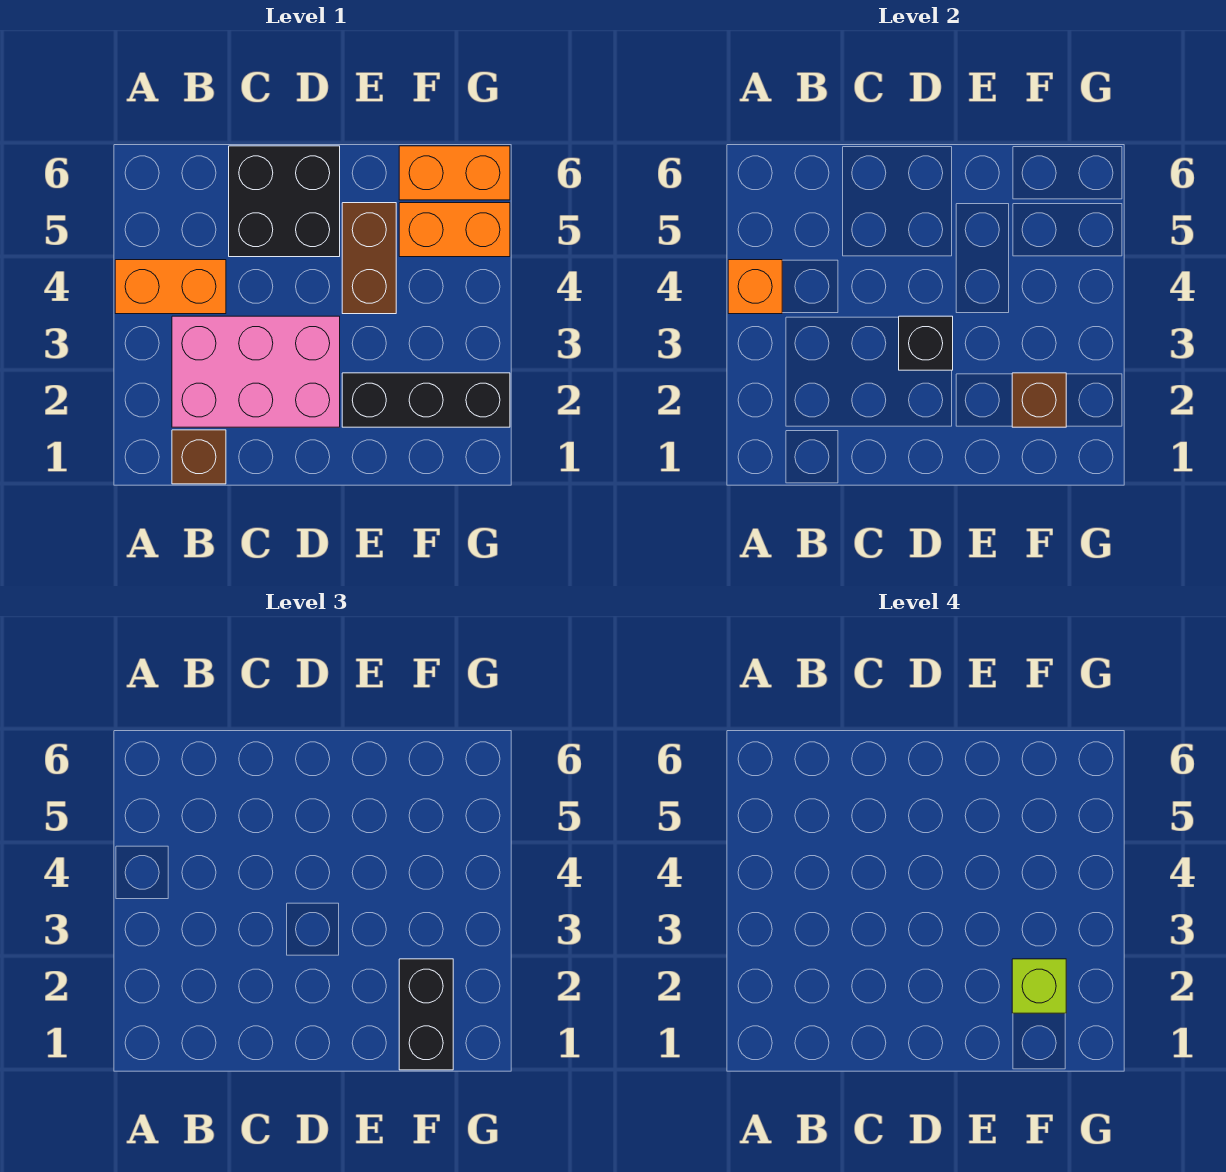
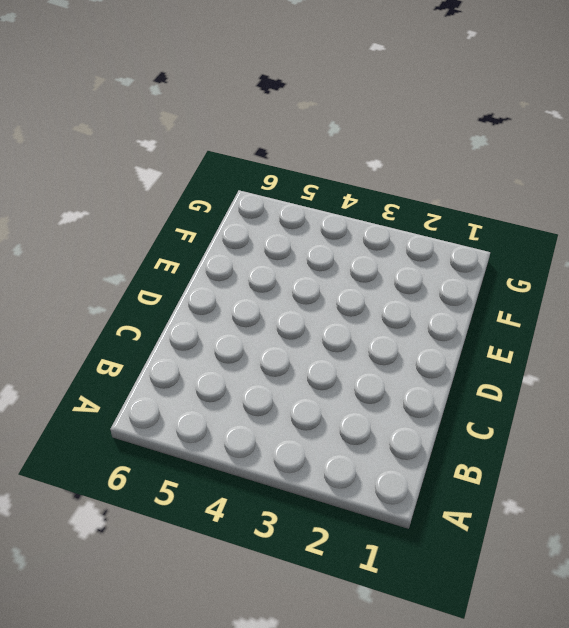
none -> orange 1x2 brick [115,260,226,314]
none -> brown 1x1 brick [172,430,226,484]
none -> pink 2x3 brick [172,316,340,427]

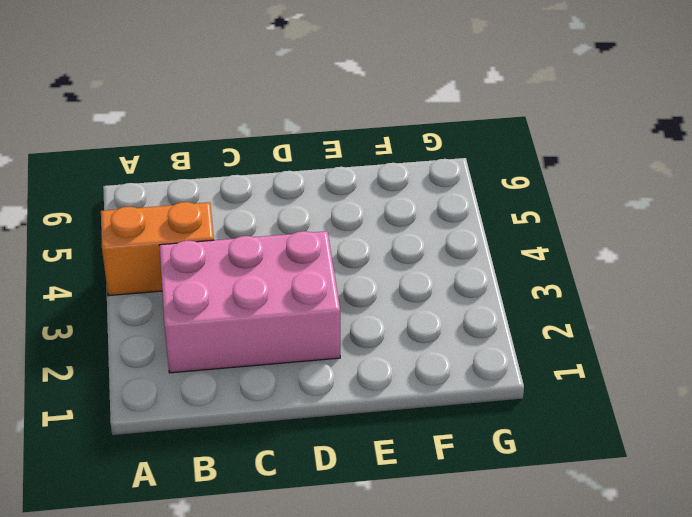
none -> brown 1x1 brick [172,430,226,484]
none -> black 2x2 brick [229,146,340,257]
none -> black 1x3 brick [342,373,510,427]

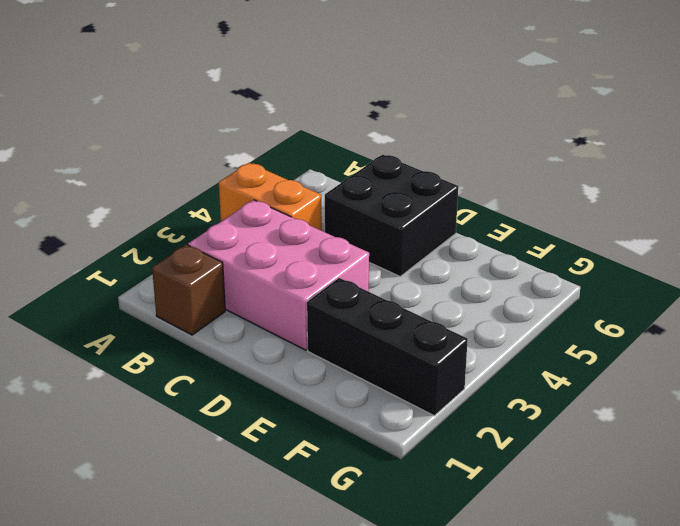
none -> brown 1x2 brick [342,203,396,314]
none -> orange 1x2 brick [399,203,510,257]
none -> orange 1x2 brick [399,146,510,200]

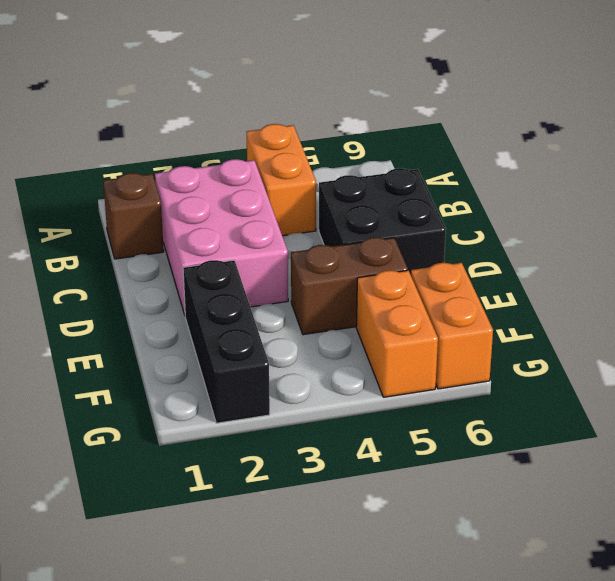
none -> orange 1x1 brick [728,260,782,314]
none -> black 1x1 brick [899,316,953,370]
none -> brown 1x1 brick [1012,373,1066,427]

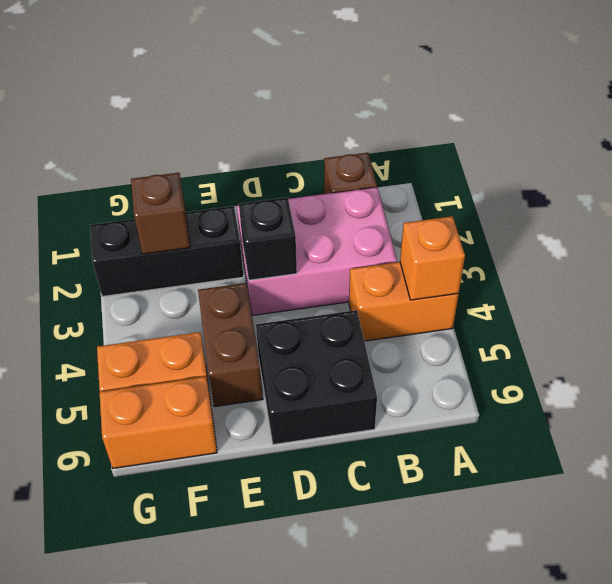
none -> black 1x2 brick [399,959,453,1070]
none -> lime 1x1 brick [1012,959,1066,1013]

